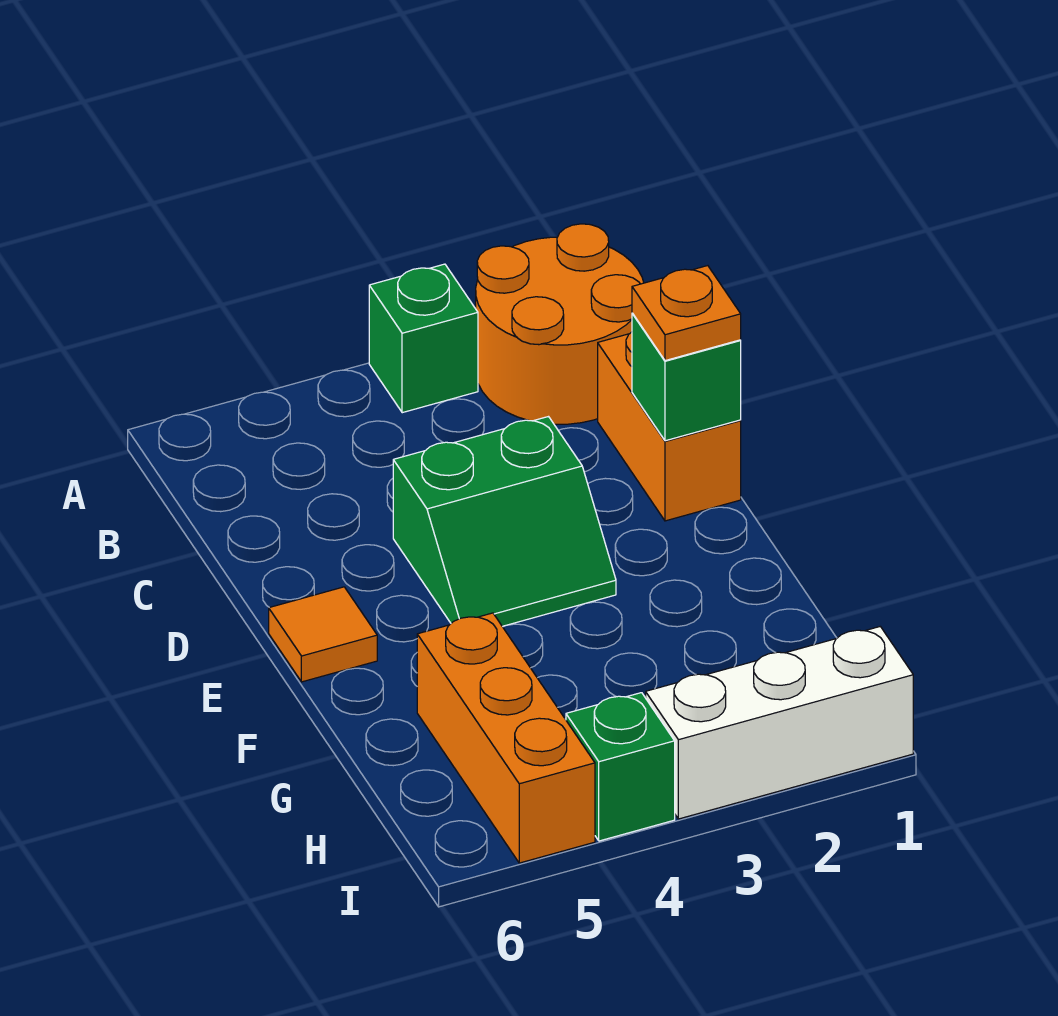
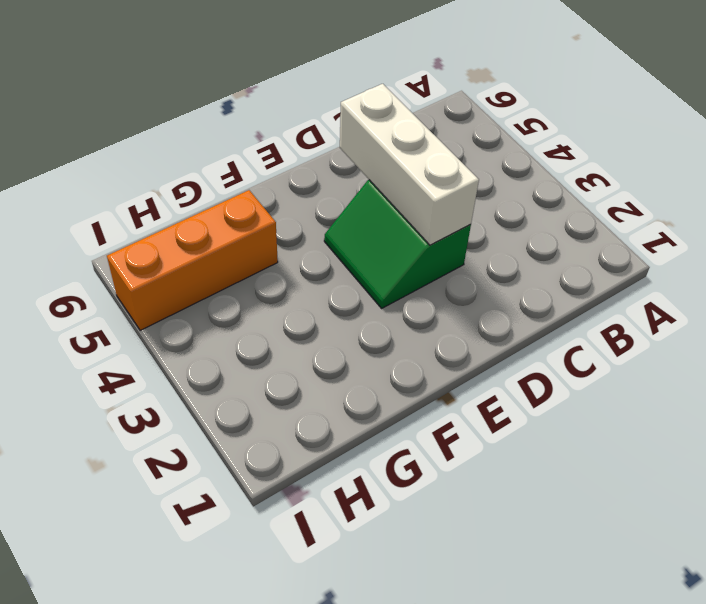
white 1x3 brick [340,84,479,245] -> white 1x3 brick moved to [646,627,913,819]
none -> orange 2x2 round brick [476,224,644,424]
none -> green 1x1 brick [369,264,478,413]

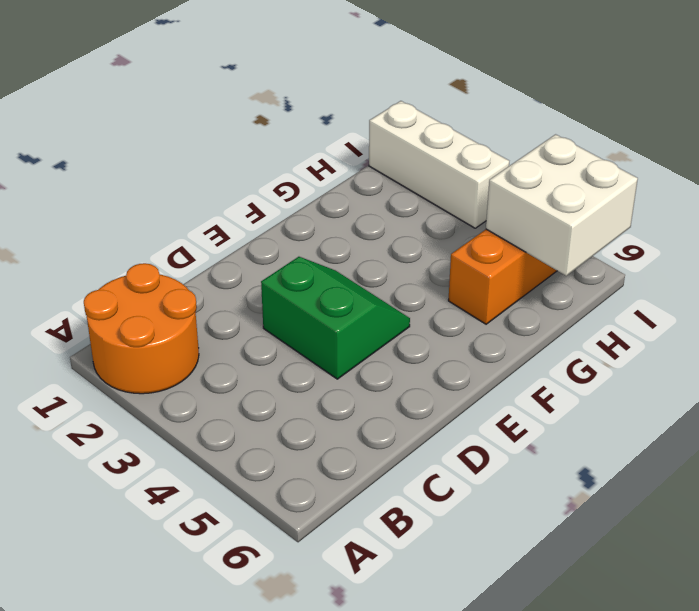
white 2x2 brick [486,134,638,276] -> none
none -> green 1x1 brick [369,264,478,413]
none -> orange 1x2 brick [598,332,741,521]

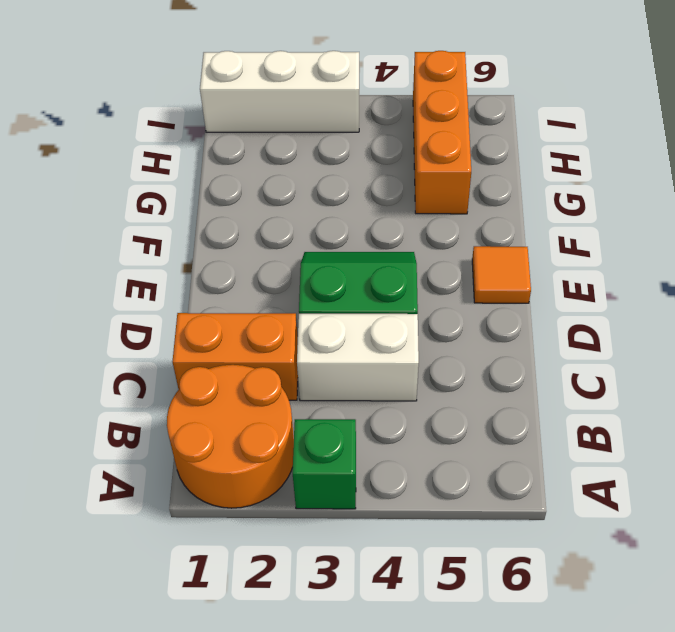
orange 1x2 brick [172,313,298,400] -> orange 1x2 brick turned to [598,332,741,521]
white 1x2 brick [297,314,419,401] -> none
none -> green 1x1 brick [566,693,675,841]
none -> green 1x1 brick [632,313,741,441]

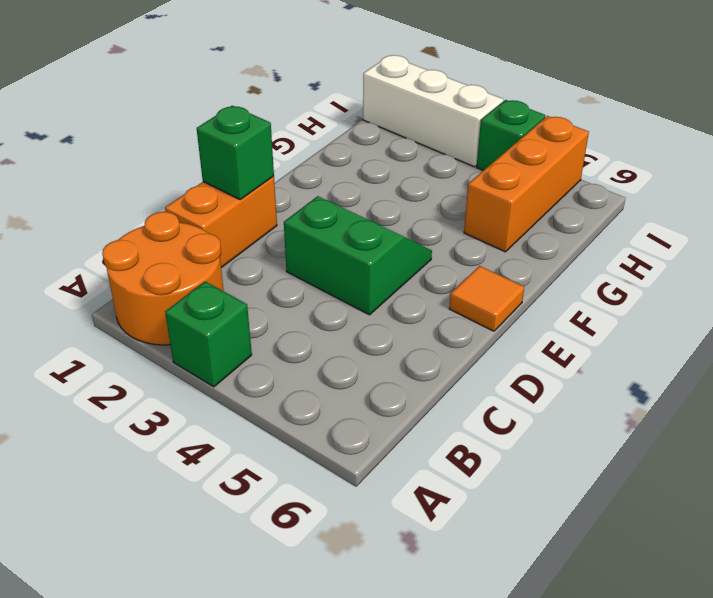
none -> orange 1x1 plate [632,266,741,361]

